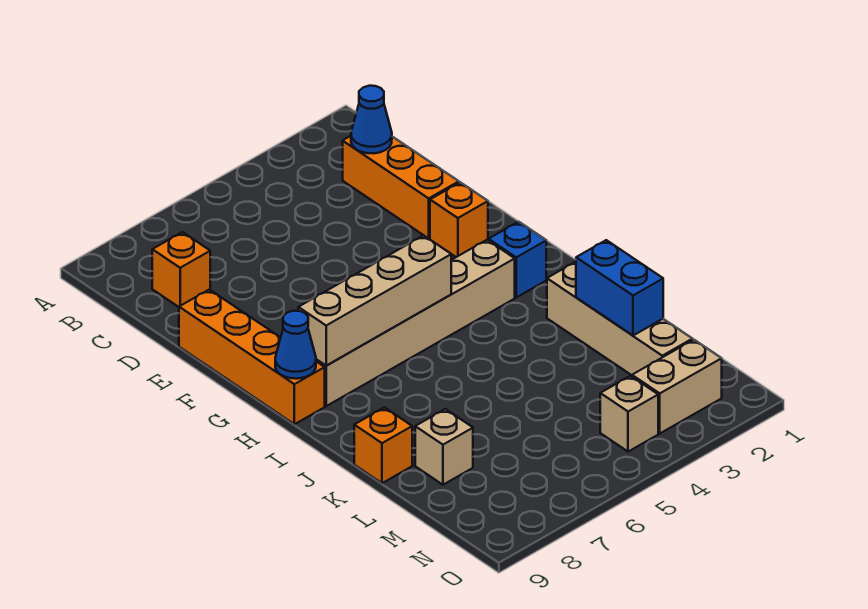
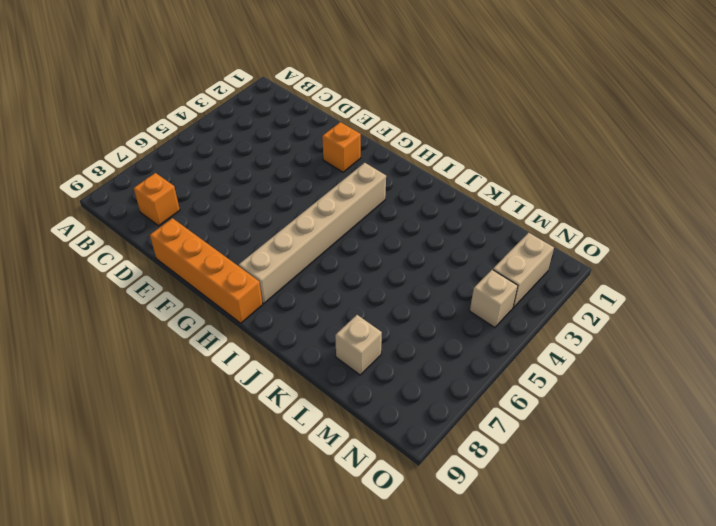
none -> orange 1x3 brick [343,136,459,239]
none -> blue 1x1 brick [489,222,546,297]
none -> tan 1x4 brick [547,262,692,375]

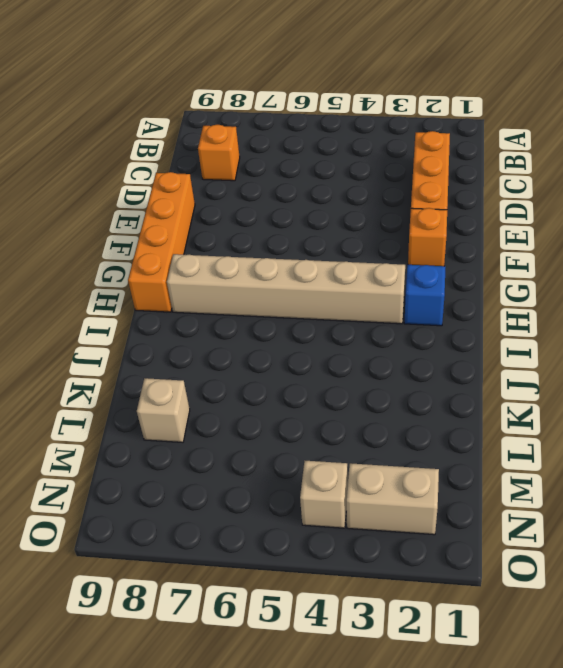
none -> tan 1x4 brick [547,262,692,375]
none -> orange 1x1 brick [354,408,412,483]
none -> blue 1x1 cone [351,86,392,153]

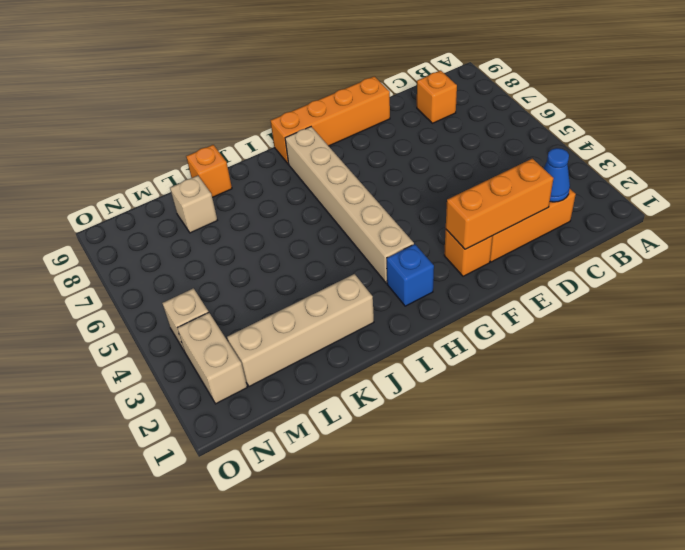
orange 1x3 brick [446,159,554,249] -> none
none -> tan 1x4 brick [298,235,451,365]
none -> blue 1x1 cone [275,311,316,379]
none -> blue 1x2 brick [576,240,663,336]

